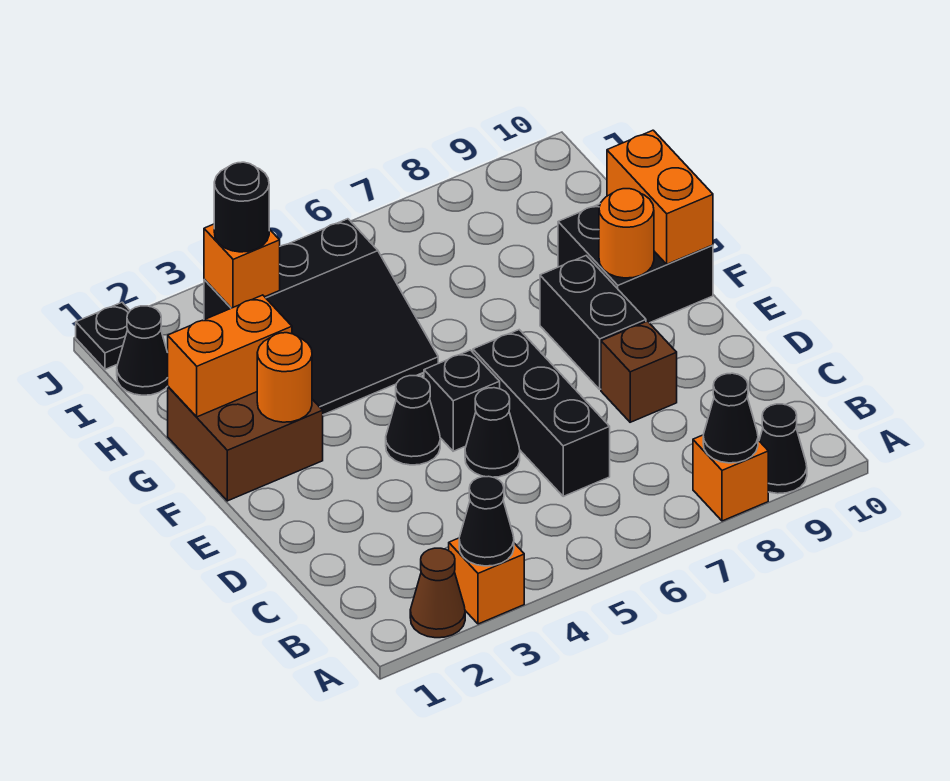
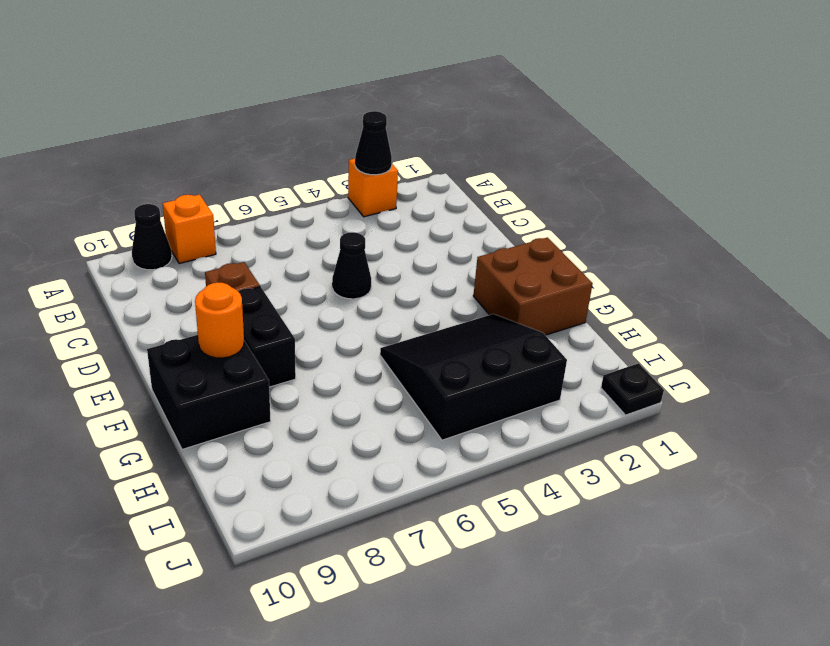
none -> brown 1x1 cone [410,548,465,638]
none -> black 1x3 brick [473,330,610,496]
none -> black 1x1 cone [386,376,440,465]

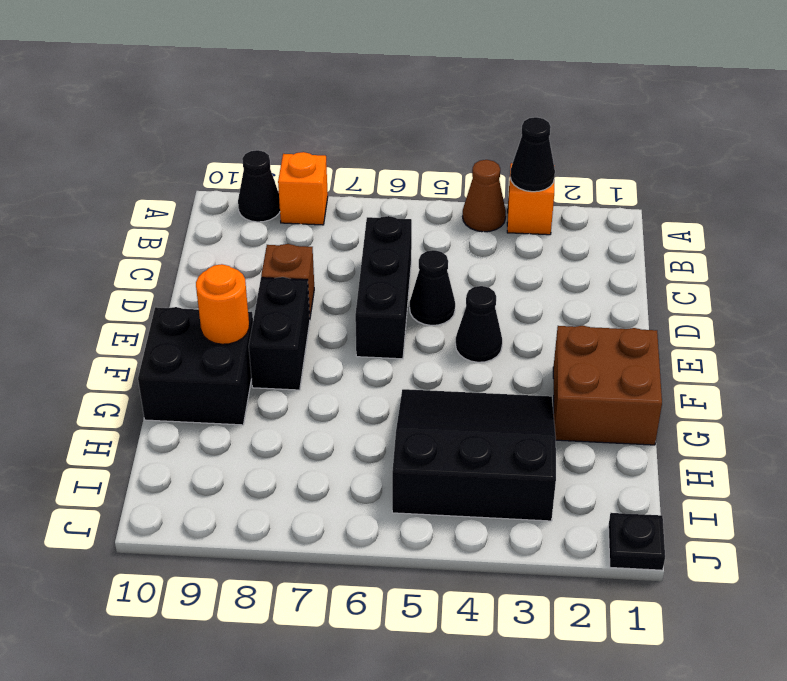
brown 1x1 cone [463,160,506,232] -> brown 1x1 cone moved to [410,548,465,638]
none -> black 1x1 brick [424,350,500,451]
none -> black 1x1 cone [117,306,168,395]
none -> black 1x1 cone [703,373,758,463]

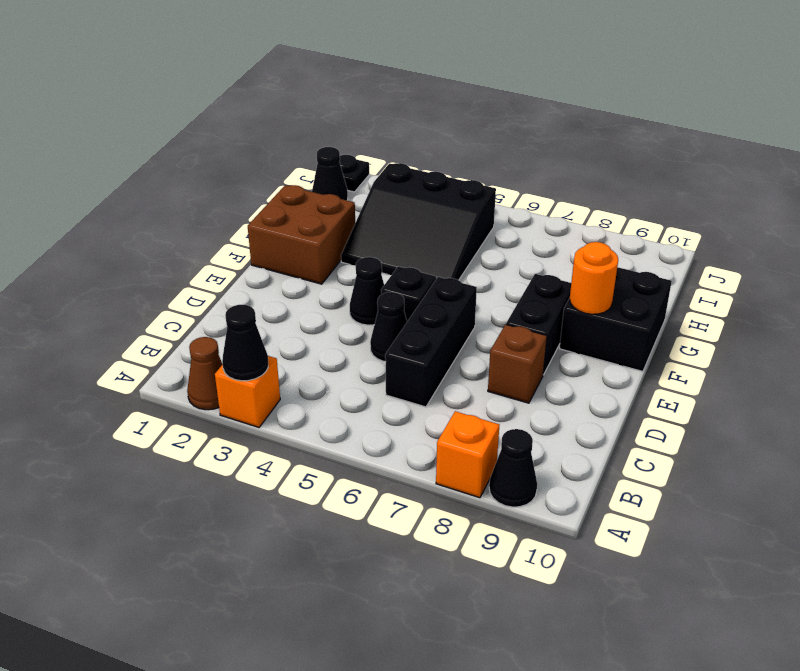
none -> black 1x1 cone [703,373,758,463]
none -> orange 1x1 round brick [257,333,312,422]
none -> orange 1x2 brick [607,130,713,264]

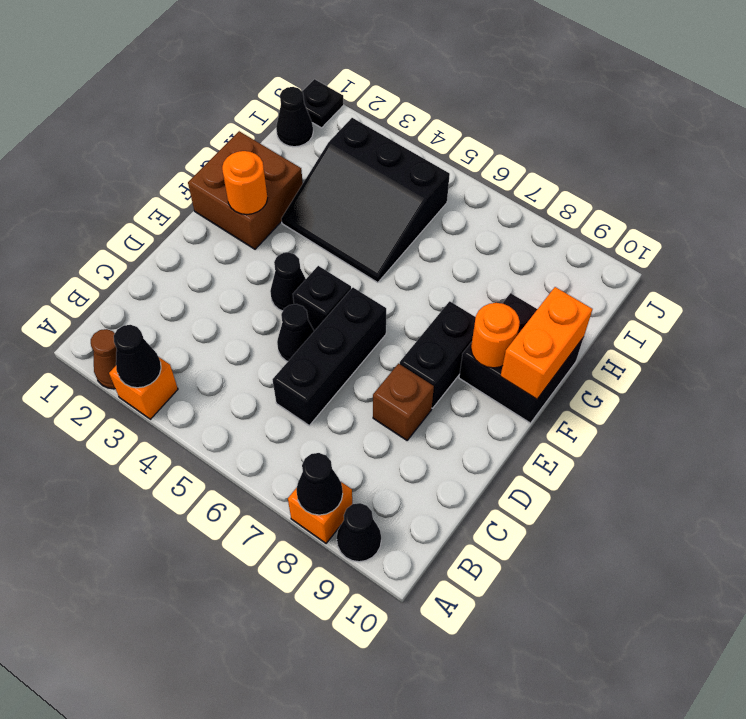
none -> orange 1x2 brick [168,295,292,417]
none -> orange 1x1 brick [204,224,280,308]
none -> black 1x1 round brick [214,162,269,252]

